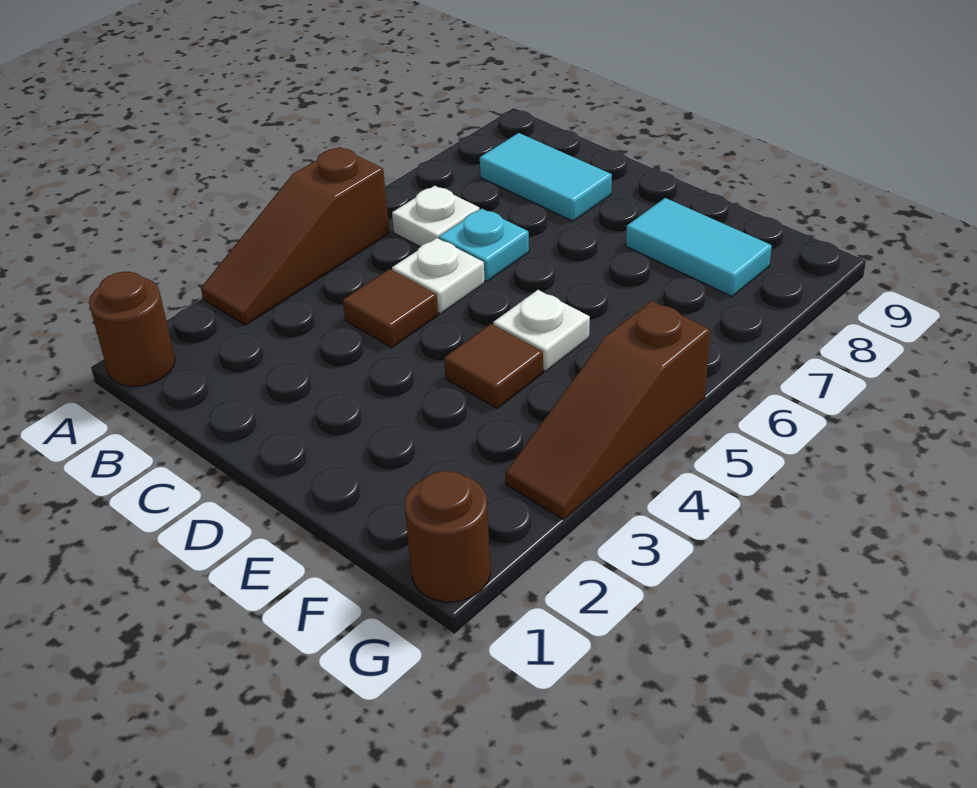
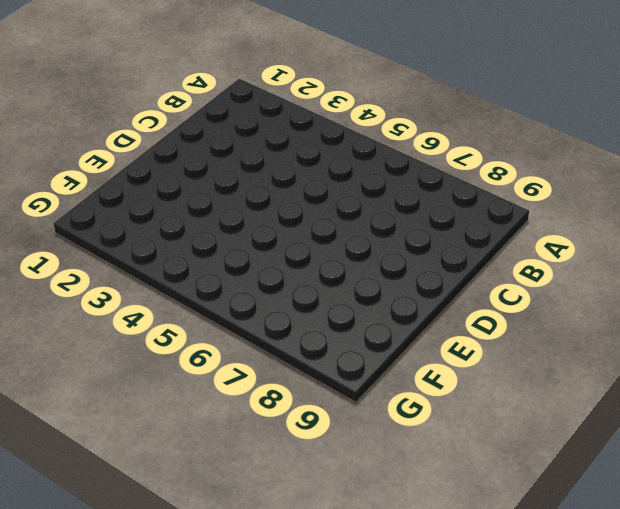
none -> brown 1x1 round brick [89,272,175,386]
none -> brown 1x3 slope [201,147,389,325]
none -> white 1x1 plate [392,186,479,247]

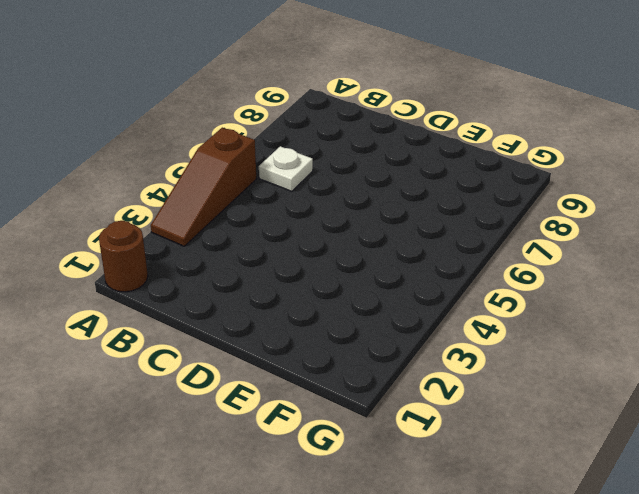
none -> cyan 1x2 tile [480,133,612,221]
none -> brown 1x1 tile [343,269,438,348]
none -> white 1x1 plate [392,238,485,314]

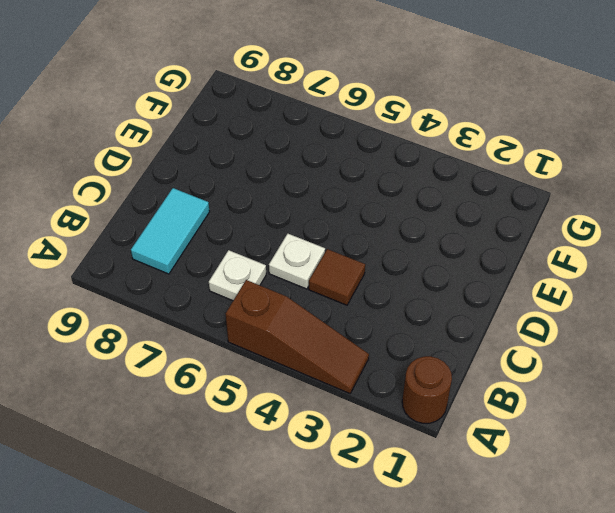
none -> cyan 1x1 plate [439,209,529,281]
none -> brown 1x1 tile [444,324,543,408]
none -> white 1x1 plate [493,290,590,371]

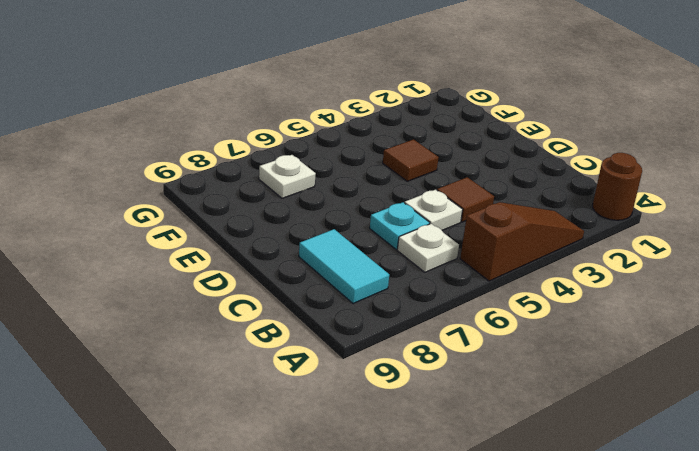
white 1x1 plate [259,155,316,198] -> white 1x1 plate moved to [493,290,590,371]
none -> cyan 1x2 tile [626,198,772,296]
none -> brown 1x1 round brick [405,471,491,602]
none -> brown 1x3 slope [506,300,710,520]

